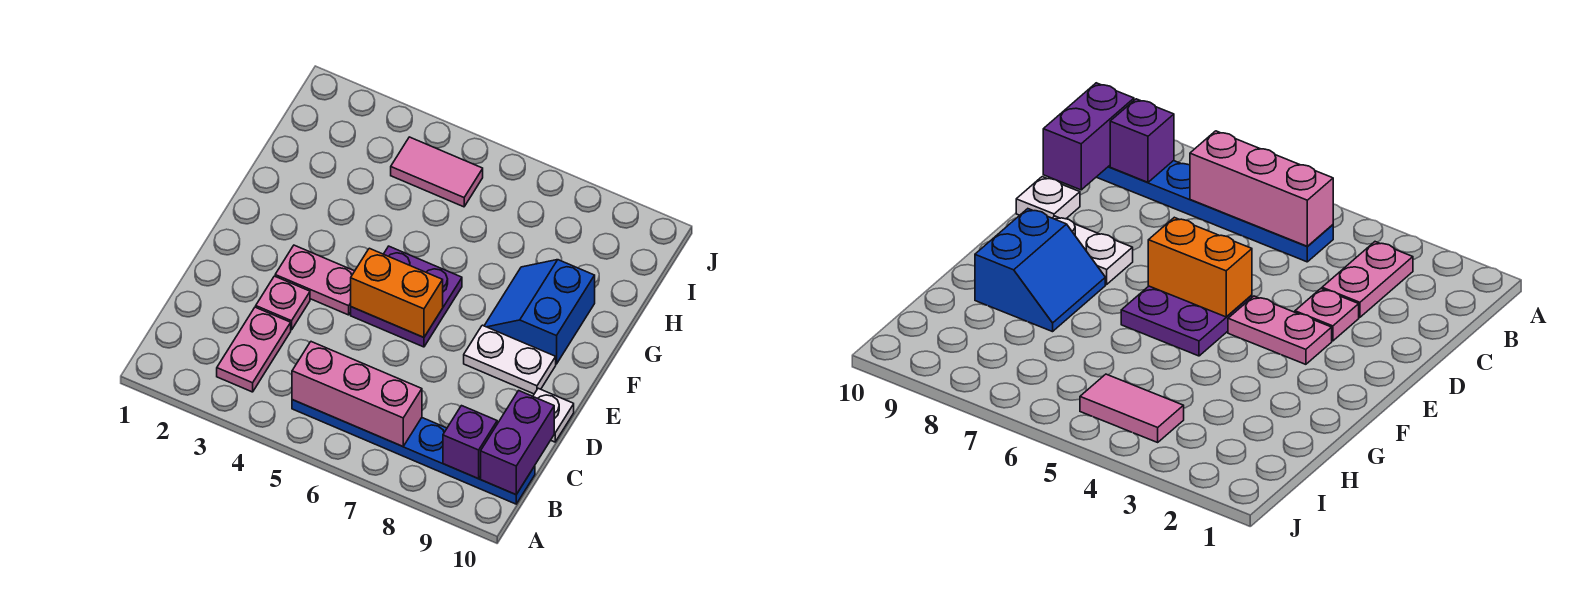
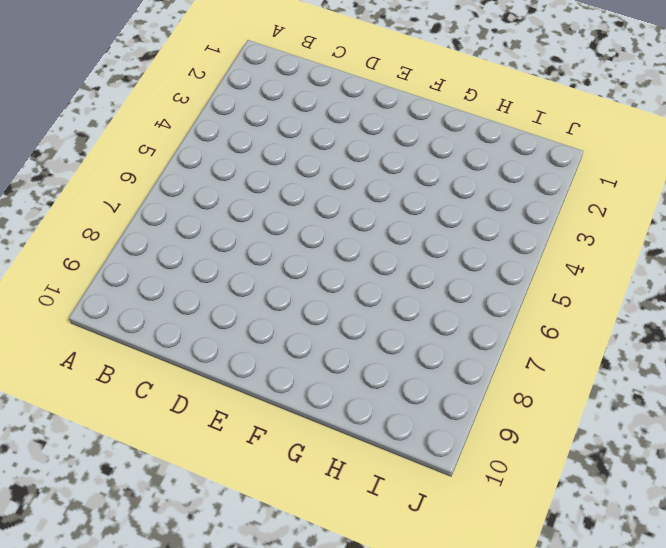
none -> pink 1x2 plate [217,307,291,392]
none -> blue 1x6 plate [292,400,535,504]
none -> pink 1x1 plate [256,276,310,330]

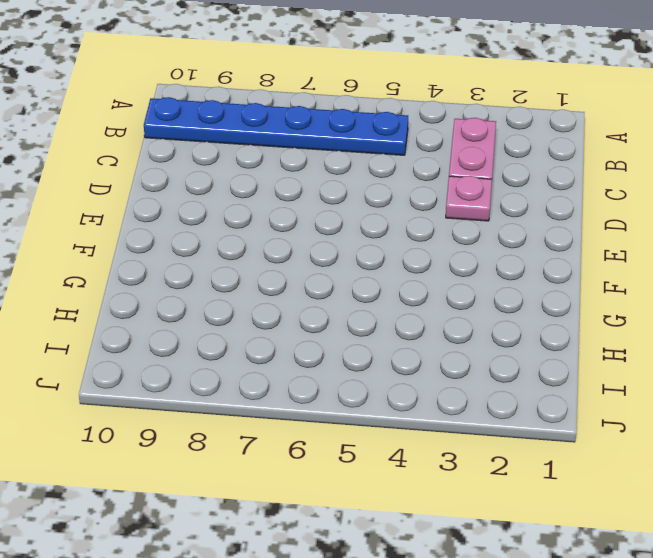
none -> white 1x1 plate [533,388,574,442]
none -> pink 1x2 plate [275,245,354,315]
none -> purple 2x2 plate [351,246,462,347]

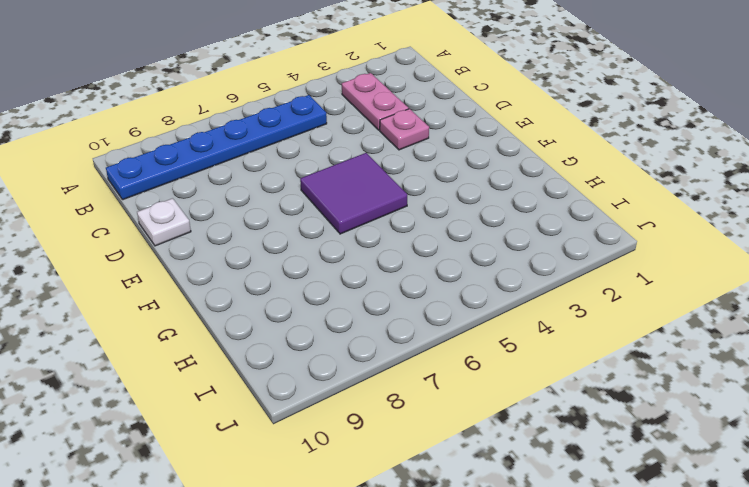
purple 2x2 tile [300,153,407,234] -> purple 2x2 plate [351,246,462,347]
none -> pink 1x2 plate [275,245,354,315]
none -> white 1x2 plate [464,325,556,394]
none -> blue 2x2 slope [484,260,595,364]

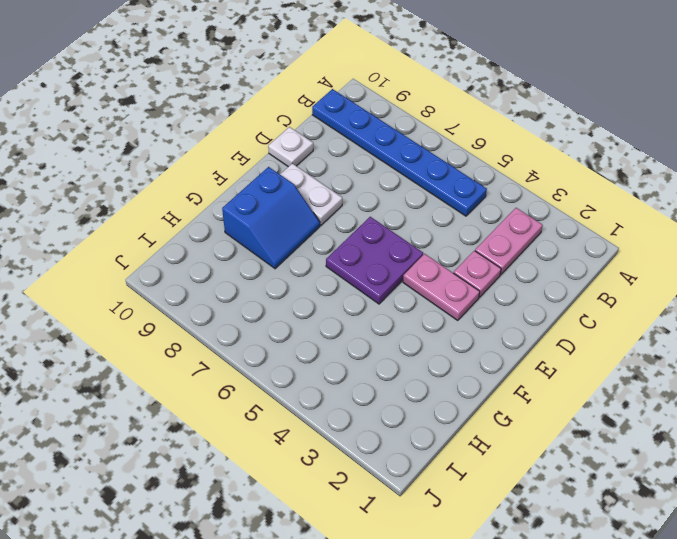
none -> pink 1x2 tile [391,137,483,207]
none -> pink 1x3 brick [292,342,422,446]
none -> purple 1x1 brick [443,406,497,479]

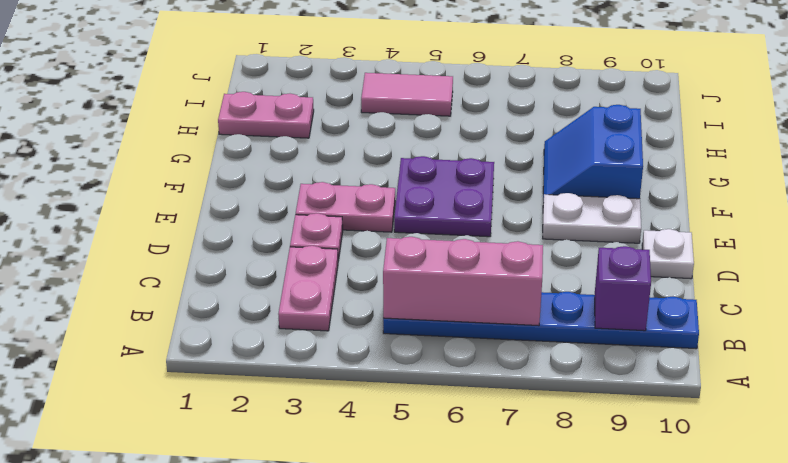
pink 1x2 plate [218,92,314,138] -> none
none -> purple 1x2 brick [481,391,554,495]
none -> orange 1x2 brick [351,248,443,337]

